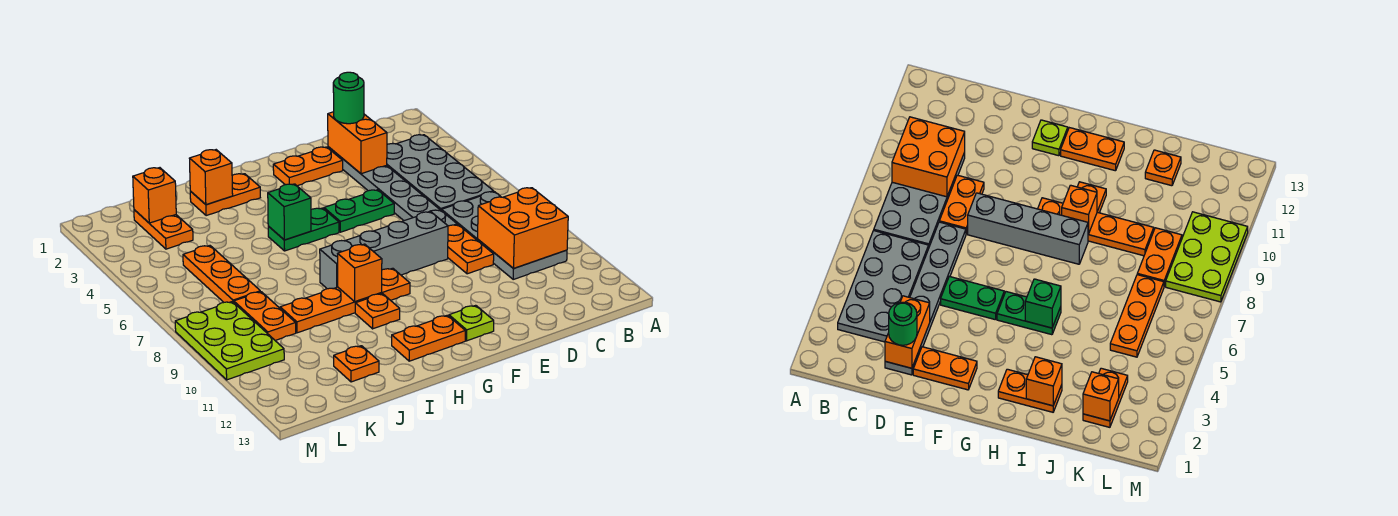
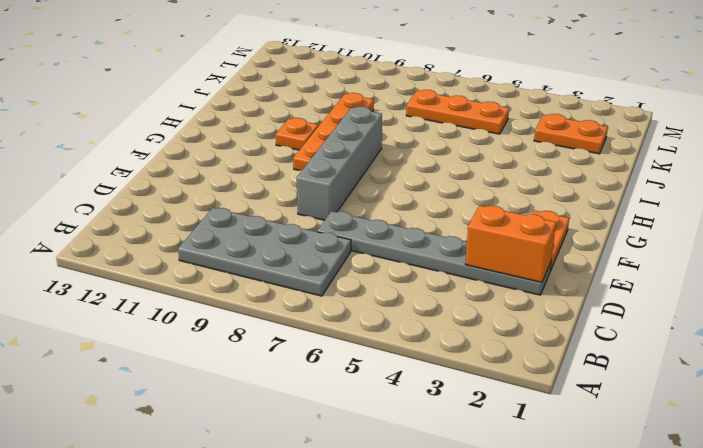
none -> grey 2x4 plate [387,135,494,210]
none -> orange 1x2 plate [448,225,494,274]
none -> green 1x2 plate [324,190,394,232]

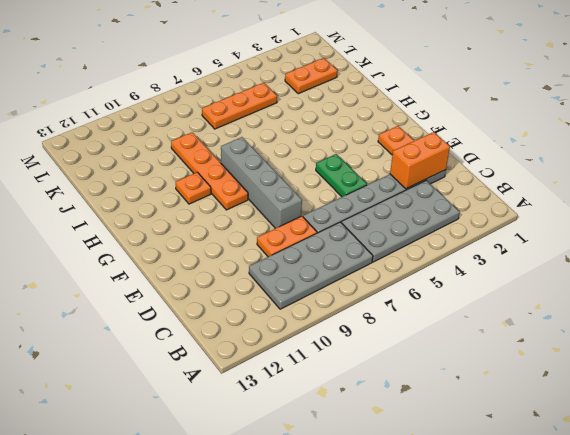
none -> lime 1x1 plate [449,305,494,341]
none -> green 1x2 plate [268,208,339,251]
none -> orange 1x2 plate [392,315,465,361]

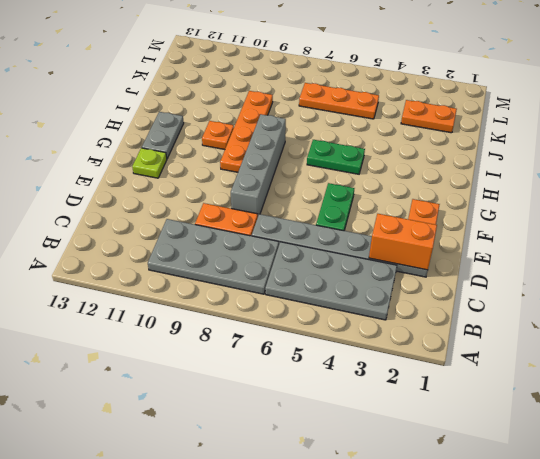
grey 1x2 plate [142,112,184,158] -> orange 1x2 plate [392,315,465,361]
green 1x2 plate [307,140,365,174] -> green 1x2 plate turned to [268,208,339,251]
none -> orange 1x2 plate [190,174,260,216]
none -> orange 1x1 plate [334,346,379,382]
none -> orange 1x2 plate [234,292,296,340]

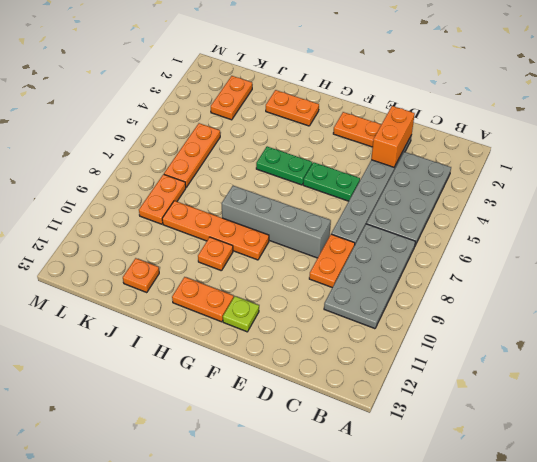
none -> lime 2x3 plate [175,302,284,380]
none -> orange 2x2 brick [478,188,568,269]
none -> green 1x1 brick [268,184,311,240]

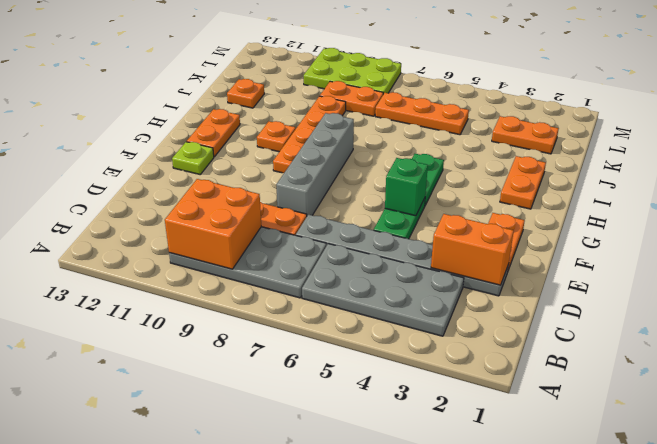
green 1x1 brick [385,158,428,216] -> green 1x1 brick moved to [268,184,311,240]
none -> orange 1x1 brick [338,244,382,302]
none -> orange 1x1 brick [189,150,233,205]
none -> orange 1x1 brick [133,168,176,223]

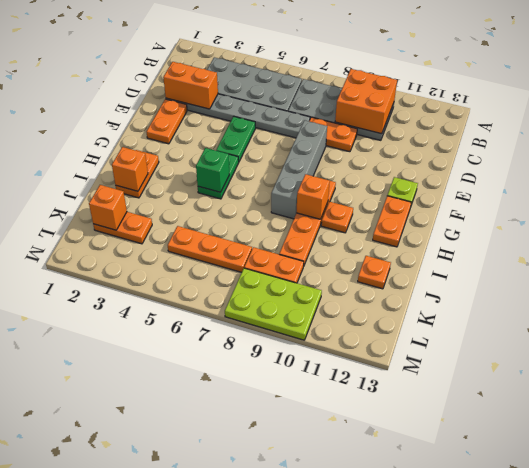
none -> green 1x1 round brick [333,72,364,124]

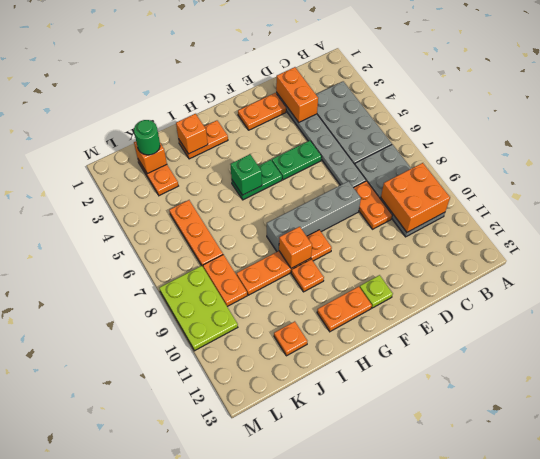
green 1x1 round brick [134,120,160,155] -> green 1x1 round brick moved to [333,72,364,124]

